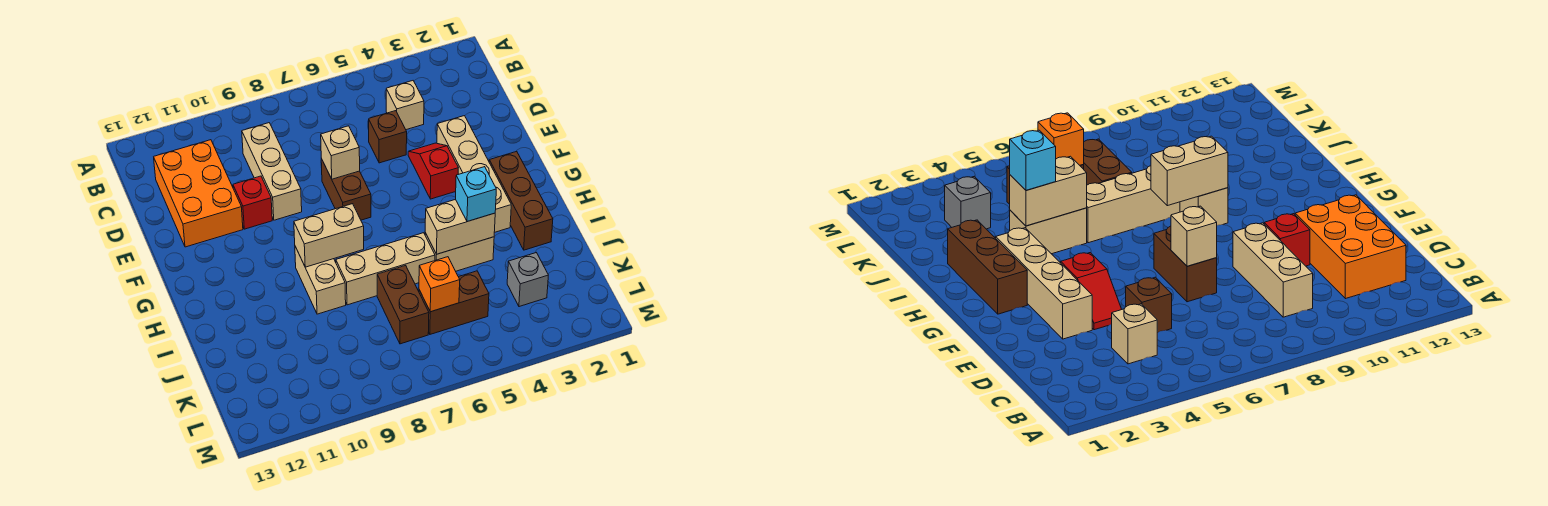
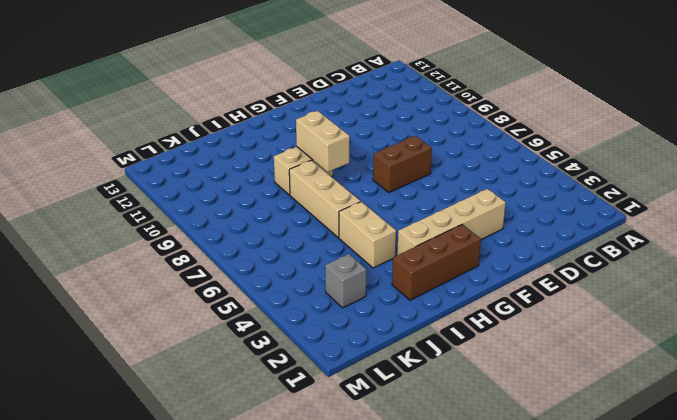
none -> tan 1x1 brick [386,81,424,130]
none -> tan 1x3 brick [242,123,302,220]
none -> orange 2x3 brick [154,140,243,247]

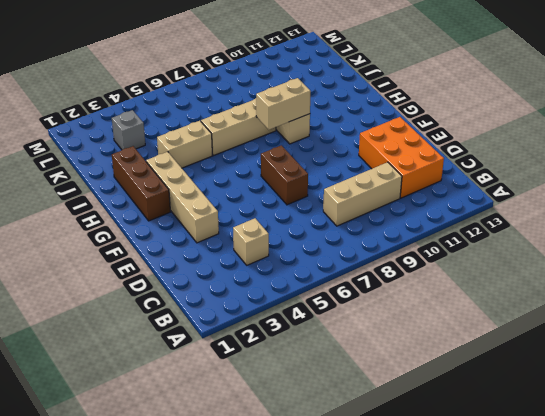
tan 1x3 brick [323,162,402,226] -> tan 1x3 brick turned to [242,123,302,220]
none -> brown 1x1 brick [369,111,407,163]
none -> red 1x2 slope [408,143,458,199]
none -> red 1x1 brick [233,176,272,229]

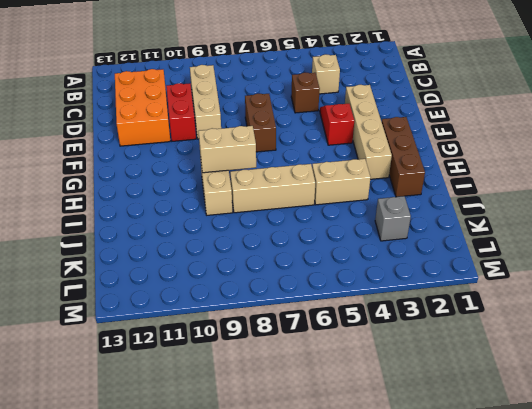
red 1x2 brick [166,83,196,141] -> red 1x1 brick [233,176,272,229]
none -> brown 1x2 brick [377,265,429,344]
none -> brown 1x2 brick [419,271,489,334]
none -> tan 1x1 brick [321,126,360,179]

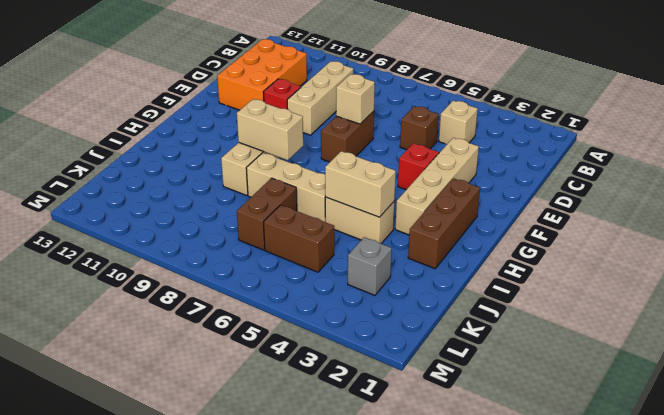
none -> orange 1x1 brick [419,257,460,312]
none -> cyan 1x1 brick [456,167,496,222]

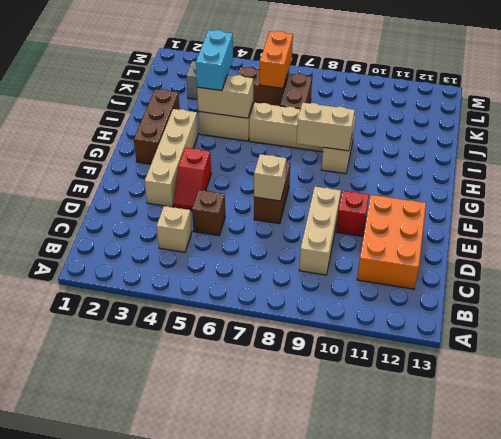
cyan 1x2 brick [196,30,233,91] -> cyan 1x1 brick [456,167,496,222]
orange 1x2 brick [260,31,293,88] -> orange 1x1 brick [419,257,460,312]

